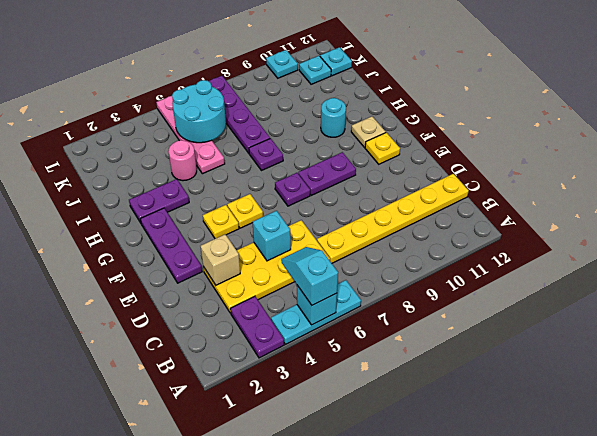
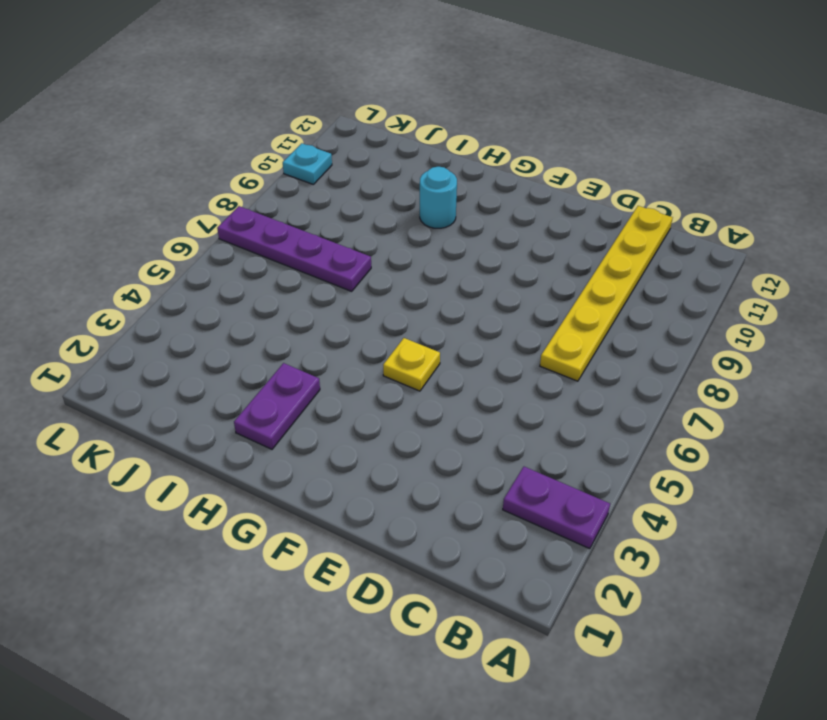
none -> cyan 1x3 plate [271,280,361,344]
none -> yellow 2x4 plate [203,220,330,313]
none -> purple 1x3 plate [141,208,202,283]

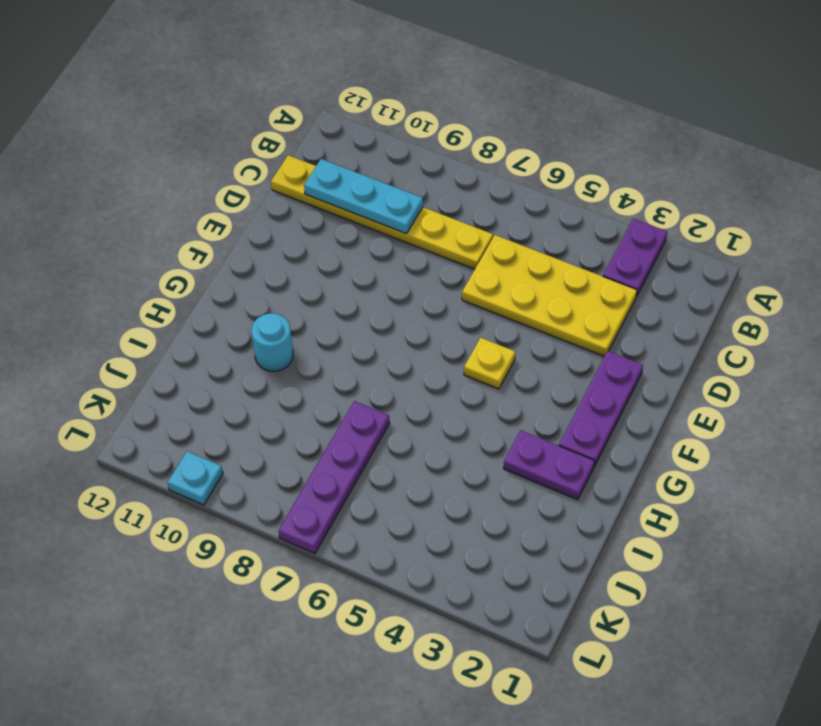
cyan 1x3 plate [304,159,423,234] -> cyan 1x3 plate moved to [271,280,361,344]
none -> yellow 1x1 plate [203,205,239,238]
none -> purple 1x1 plate [275,173,310,206]
none -> purple 1x2 plate [298,152,356,195]

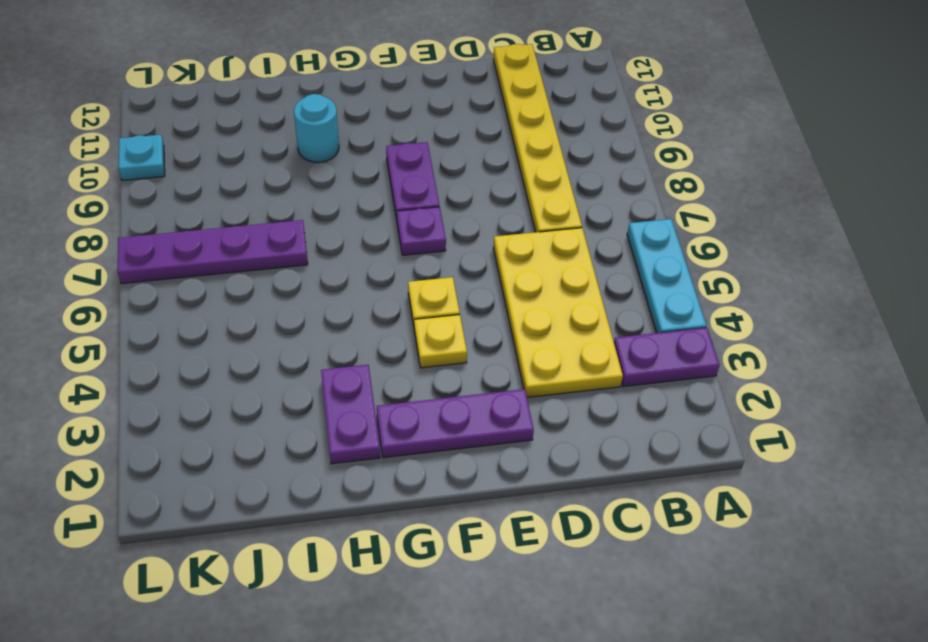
none -> yellow 1x1 plate [365,133,400,164]
none -> tan 1x1 plate [351,116,386,147]
none -> purple 1x1 plate [249,138,283,171]

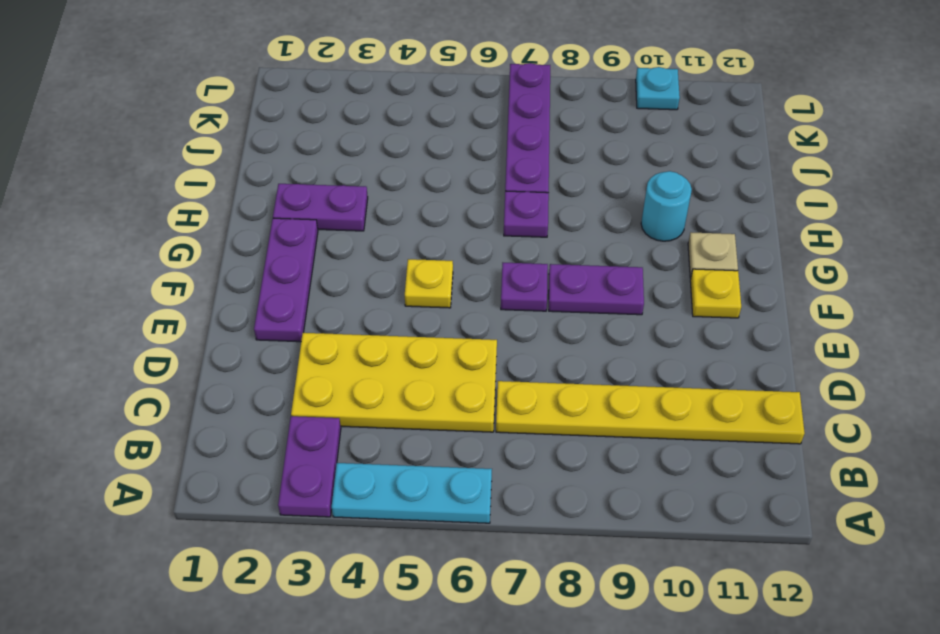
none -> yellow 1x1 plate [203,205,239,238]
none -> pink 1x1 round brick [168,140,197,181]
none -> pink 1x4 plate [156,96,225,174]

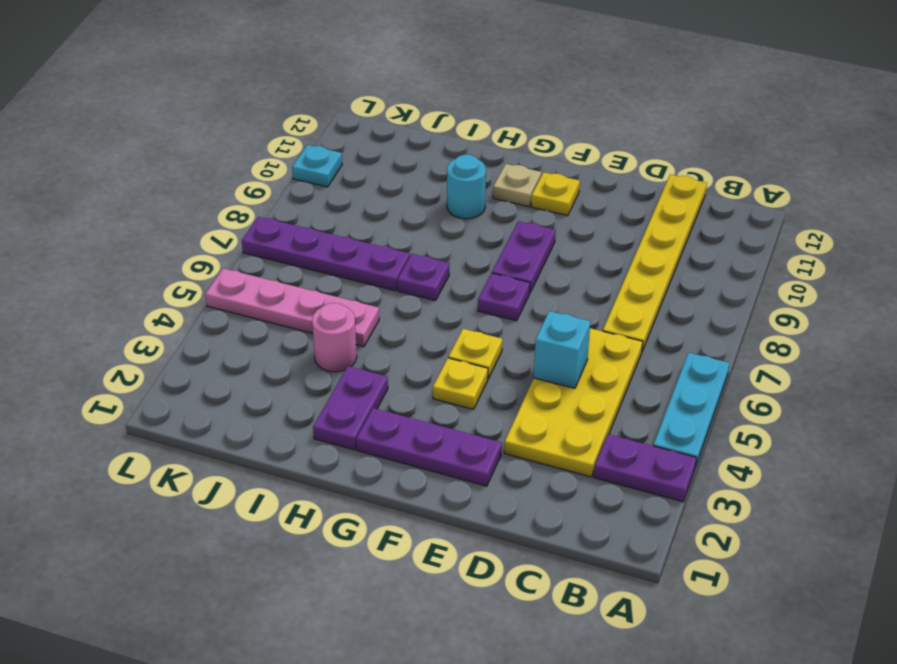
none -> cyan 1x1 plate [299,56,331,84]
none -> cyan 1x1 plate [320,47,352,76]
none -> cyan 1x1 brick [297,285,337,325]

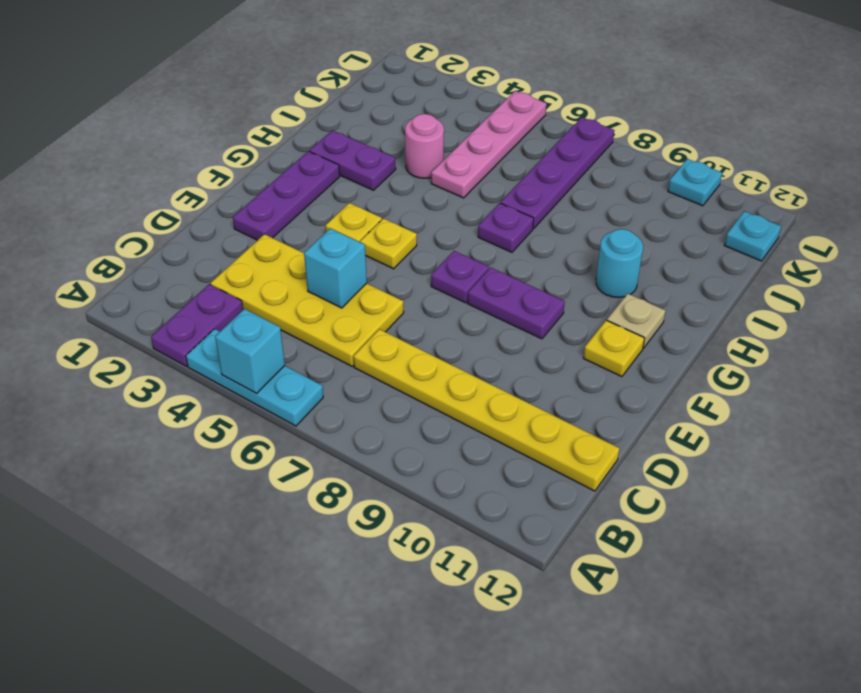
none -> cyan 1x1 plate [299,56,331,84]
none -> tan 1x1 brick [200,234,240,285]
none -> cyan 2x2 round brick [172,80,226,143]

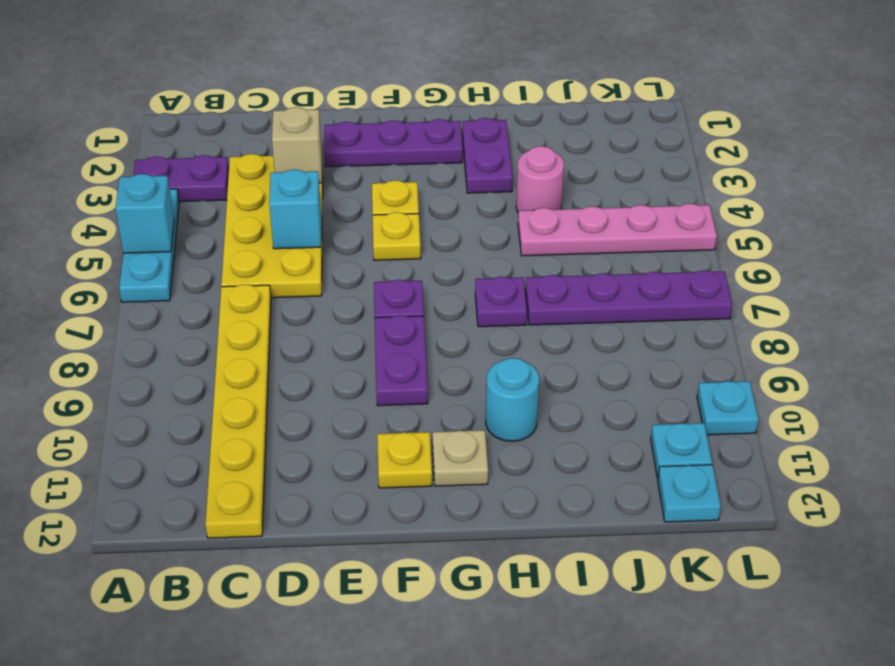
none -> cyan 2x2 round brick [172,80,226,143]
none -> cyan 1x2 slope [281,247,338,305]

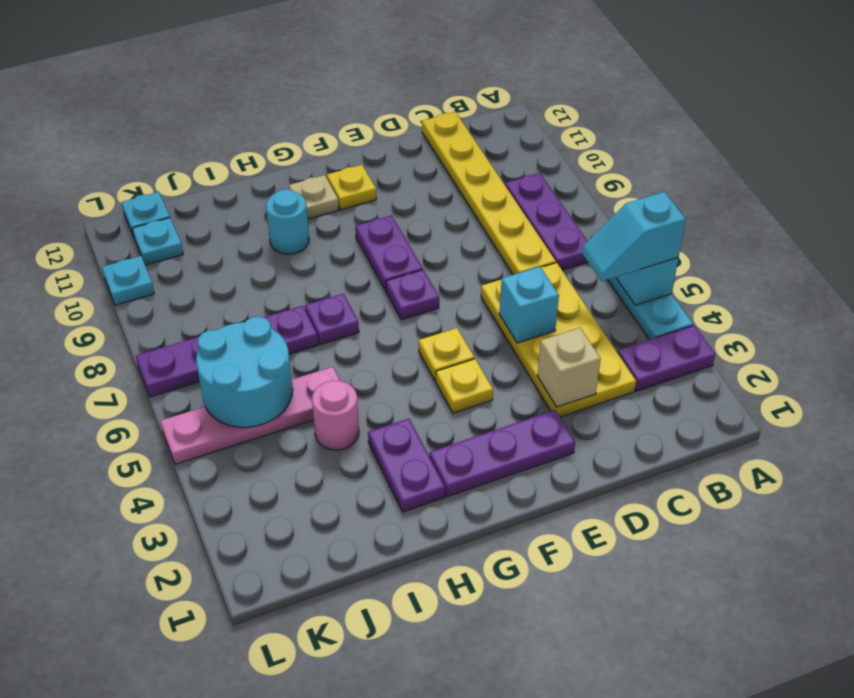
purple 1x3 plate [505,173,588,270] -> none

